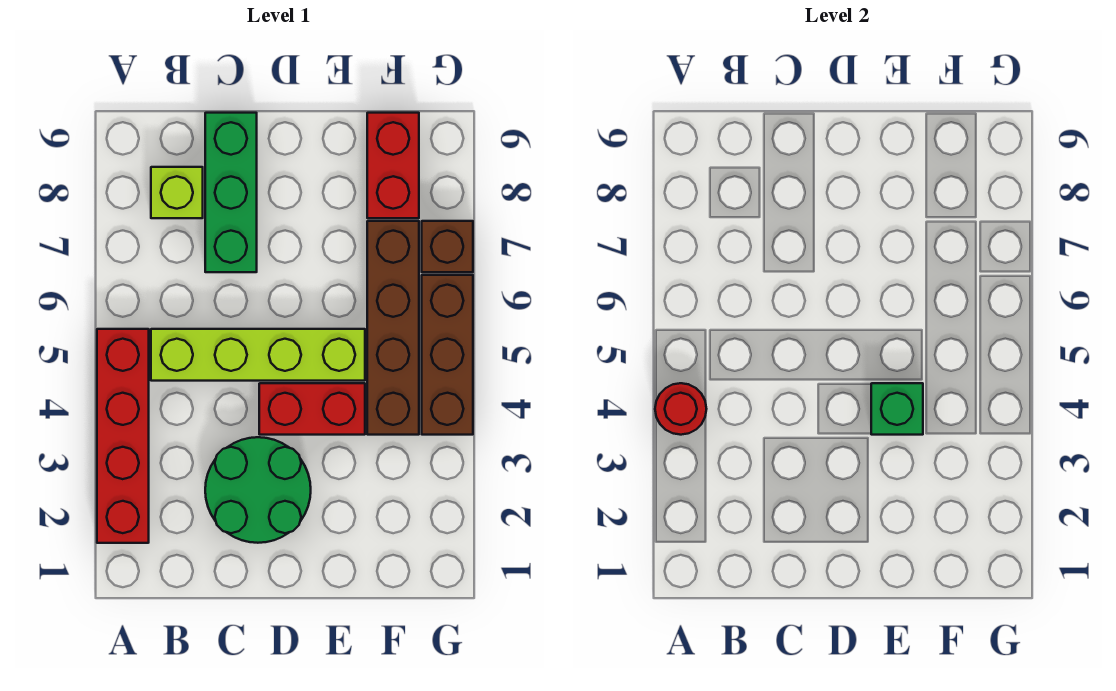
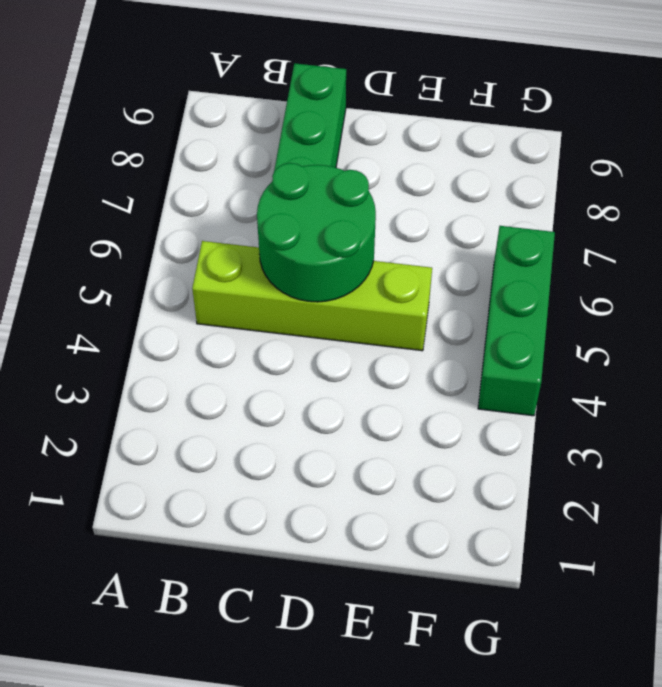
green 2x2 round brick [257,163,376,302] -> green 2x2 round brick moved to [205,437,311,543]
green 1x3 brick [478,226,555,416] -> brown 1x3 brick [422,275,473,435]
none -> red 1x4 brick [97,329,149,543]
none -> lime 1x1 brick [151,167,203,218]
none -> red 1x2 brick [259,383,365,435]

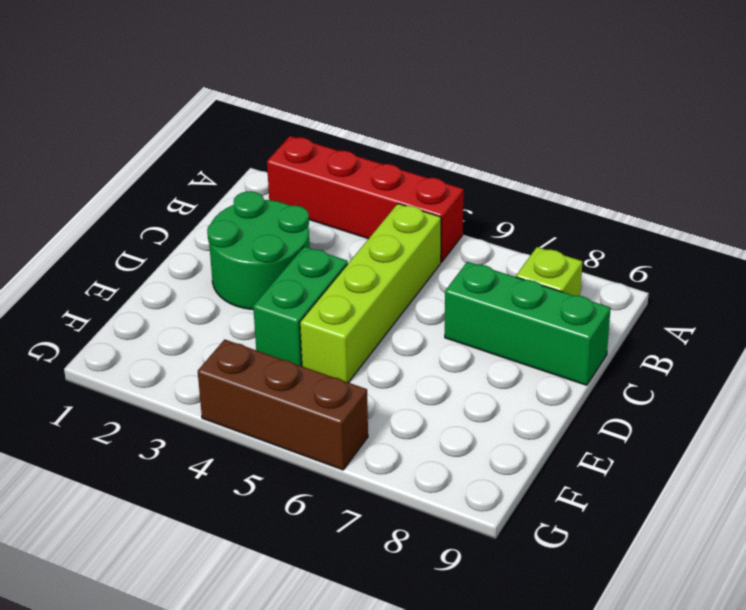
green 1x2 brick [253,247,348,366] -> red 1x2 brick [259,383,365,435]
none -> brown 1x4 brick [367,221,419,435]
none -> red 1x2 brick [367,113,419,218]
none -> brown 1x1 brick [422,221,473,272]

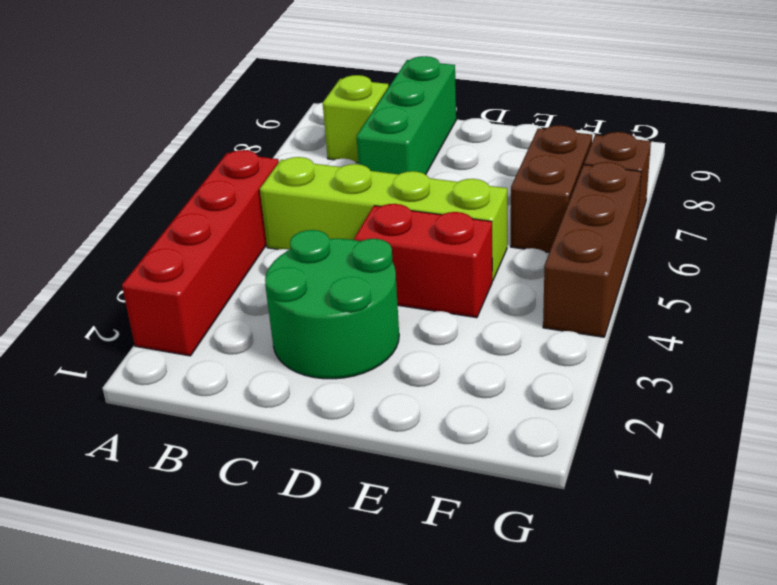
brown 1x2 brick [511,125,592,252] -> brown 1x4 brick [367,221,419,435]
none -> red 1x2 brick [367,113,419,218]
none -> red 1x1 round brick [655,383,706,435]
none -> green 1x1 brick [871,383,923,435]

